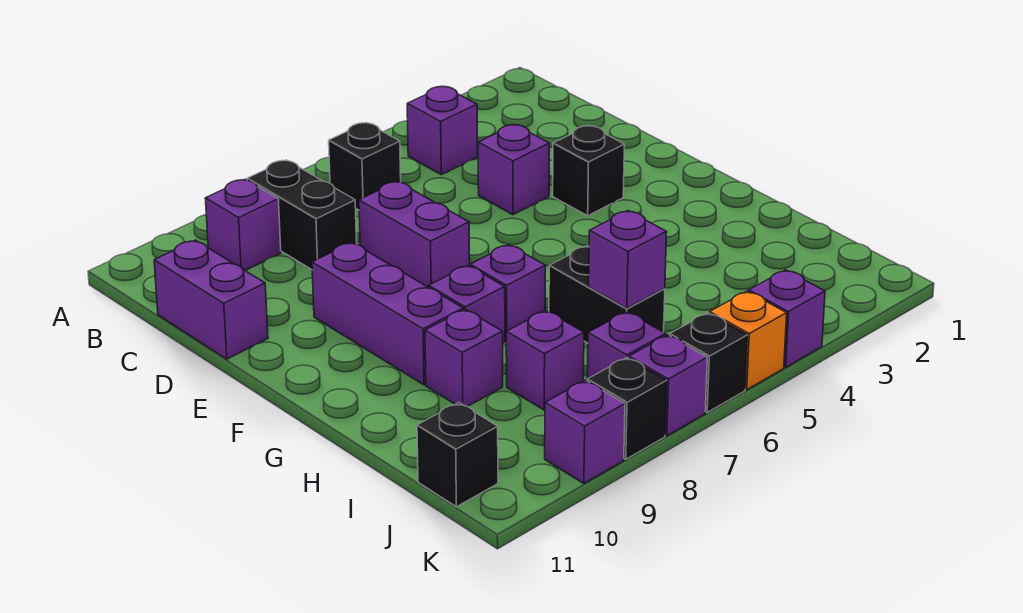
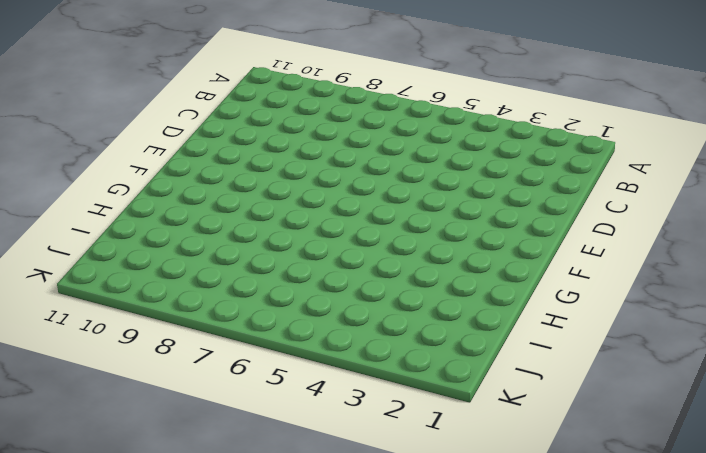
none -> purple 1x1 brick [407,86,478,175]
none -> black 1x1 brick [329,123,401,210]
none -> black 1x2 brick [247,160,357,270]

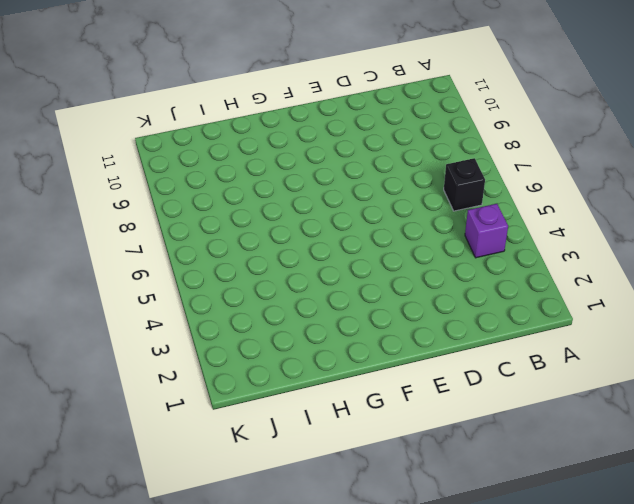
none -> black 1x2 brick [247,160,357,270]
none -> purple 1x1 brick [205,179,281,270]
none -> purple 1x2 brick [154,240,268,359]

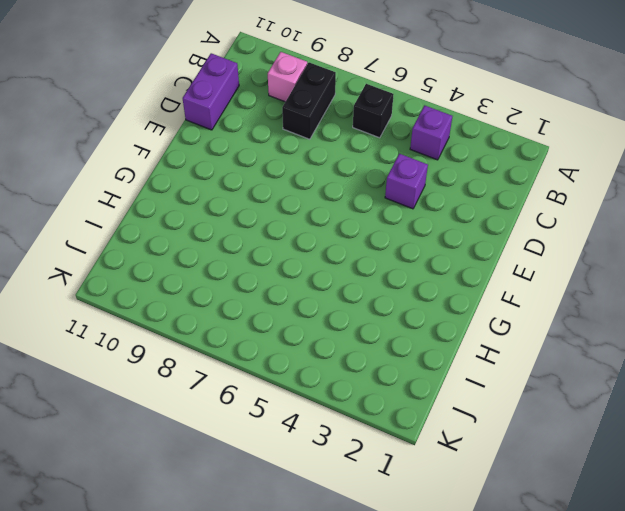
pink 1x1 brick [268,52,307,102] -> purple 1x1 brick [205,179,281,270]
none -> purple 1x2 brick [359,181,470,287]
none -> black 1x1 brick [553,126,624,216]
none -> purple 1x3 brick [312,243,463,385]

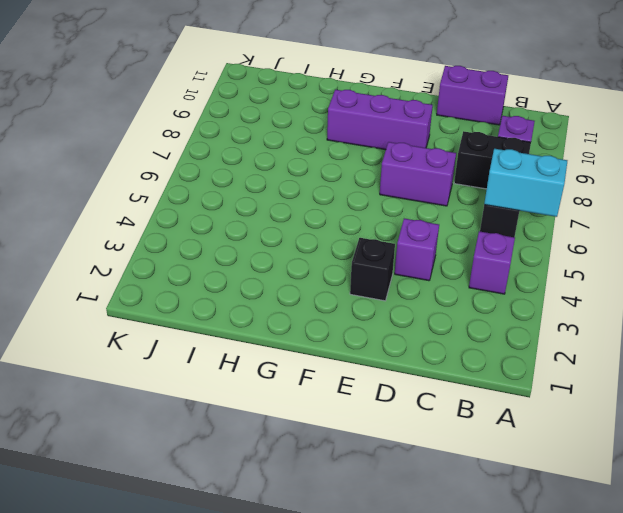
cyan 1x2 brick [484,149,567,217] -> none
none -> purple 1x1 brick [470,244,546,340]
none -> purple 1x1 brick [429,265,505,343]
none -> black 1x2 brick [549,246,665,343]

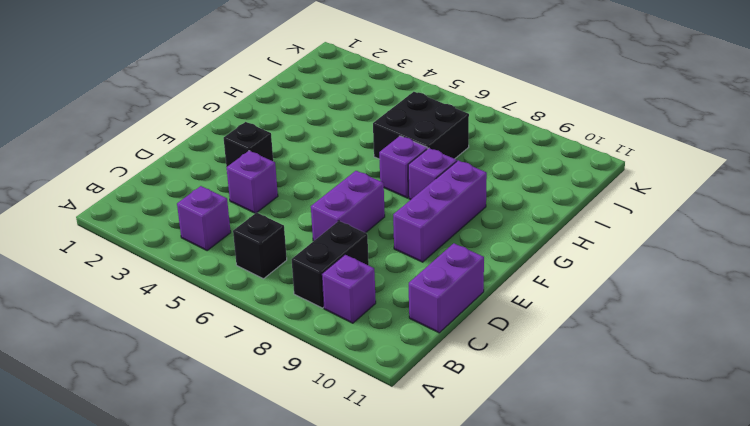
black 2x2 brick [373,92,469,159] -> black 1x2 brick [549,246,665,343]
none -> purple 1x1 brick [425,309,503,407]
none -> purple 1x1 brick [506,310,584,410]
none -> purple 1x1 brick [587,312,666,379]

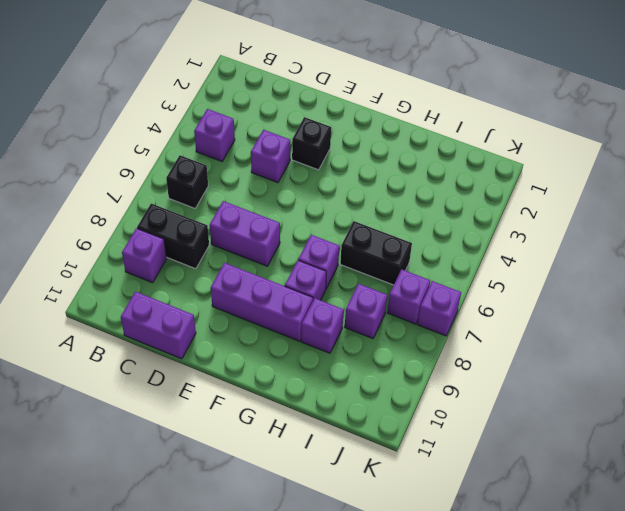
none -> black 1x1 brick [417,403,498,507]
none -> purple 1x1 brick [749,270,825,367]
none -> orange 1x1 brick [710,291,787,390]

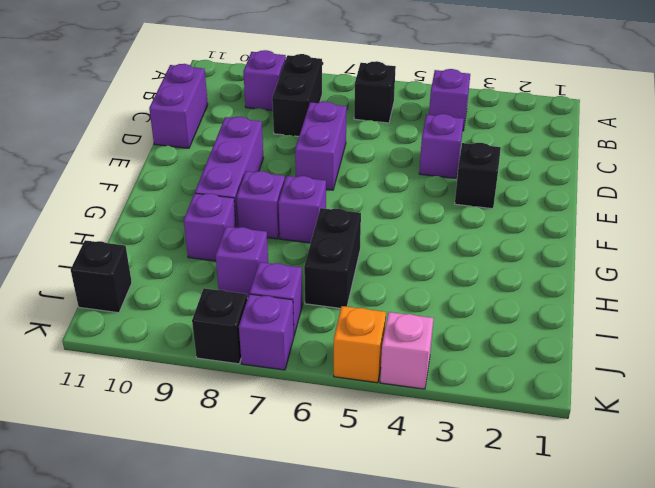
pink 1x1 brick [380,312,433,389] -> purple 1x1 brick [749,270,825,367]
none -> black 1x1 brick [670,313,747,412]
none -> purple 1x1 brick [545,380,625,483]
none -> purple 1x1 brick [589,211,667,309]

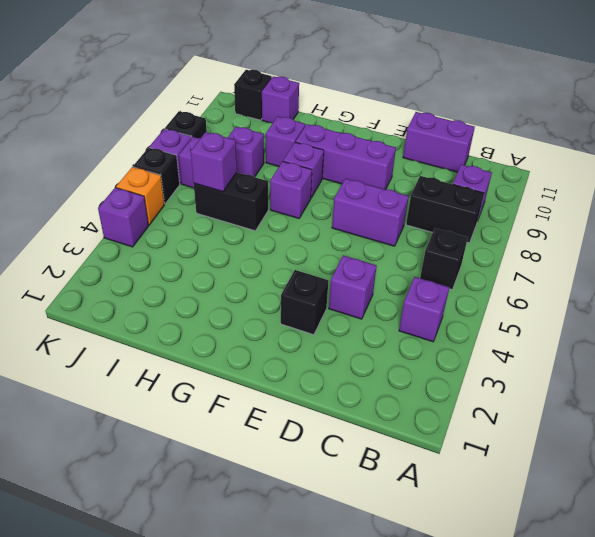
purple 1x1 brick [262,76,299,123] -> purple 1x1 brick moved to [545,380,625,483]

